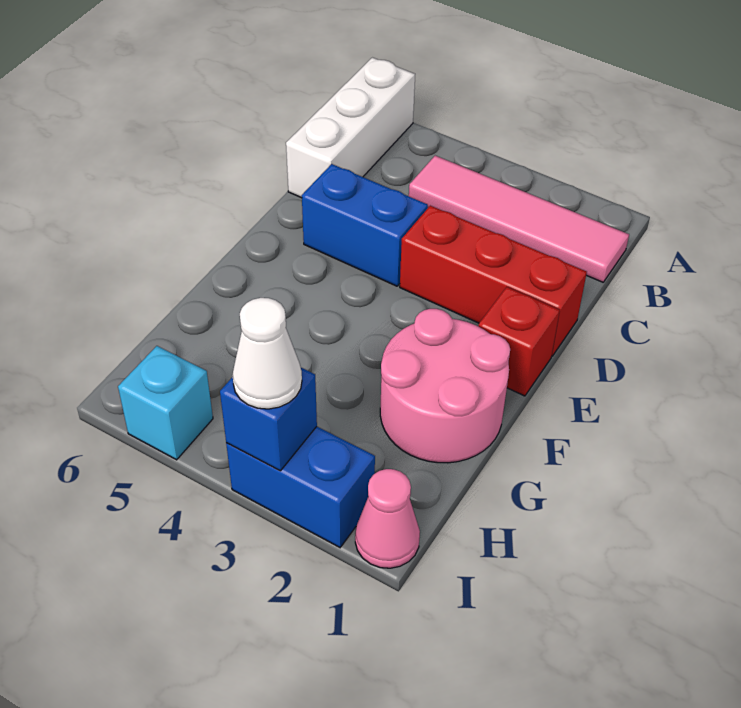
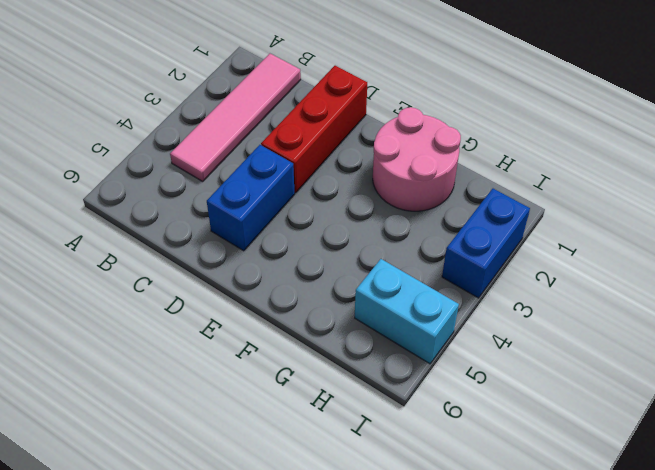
cyan 1x2 brick [355,259,459,364] -> cyan 1x1 brick [118,346,213,460]
none -> white 1x3 brick [286,58,415,198]
none -> red 1x1 brick [478,287,560,396]

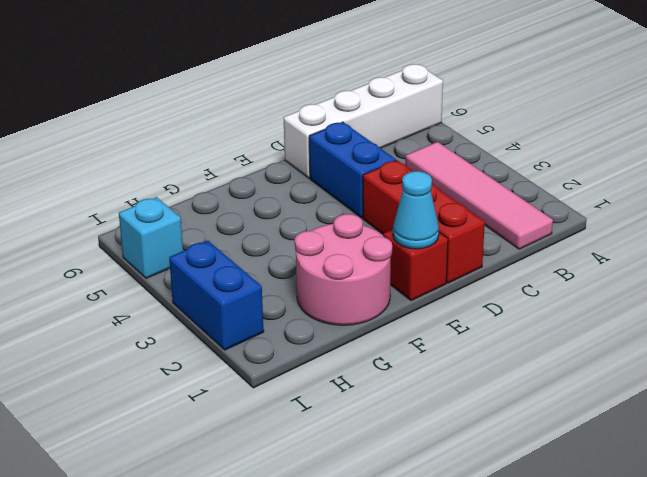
white 1x4 brick [284,64,443,178] -> white 1x3 brick [286,58,415,198]
cyan 1x1 cone [393,171,439,249] -> none
none -> pink 1x1 cone [355,469,420,568]
none -> blue 1x1 brick [220,368,317,471]

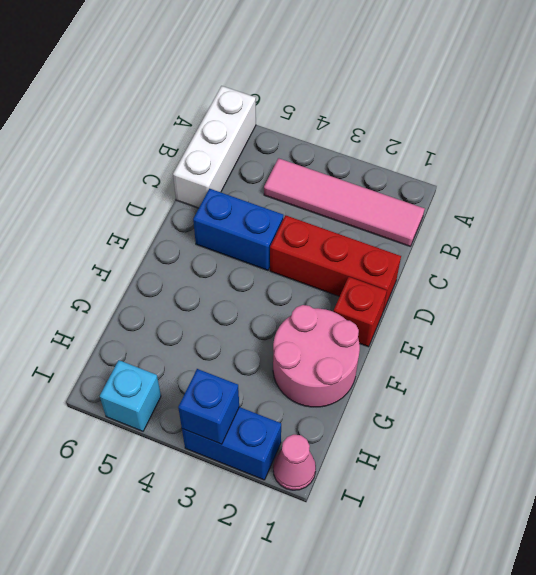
none -> white 1x1 cone [232,298,302,409]

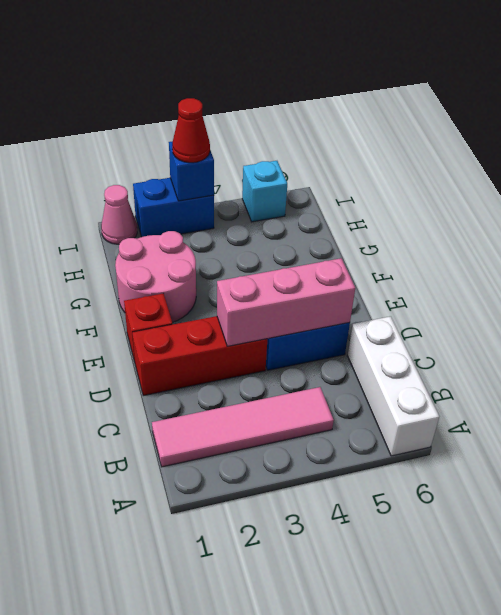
pink 1x3 brick [217,258,355,346] -> none
red 1x1 cone [172,98,210,163] -> white 1x1 cone [232,298,302,409]

